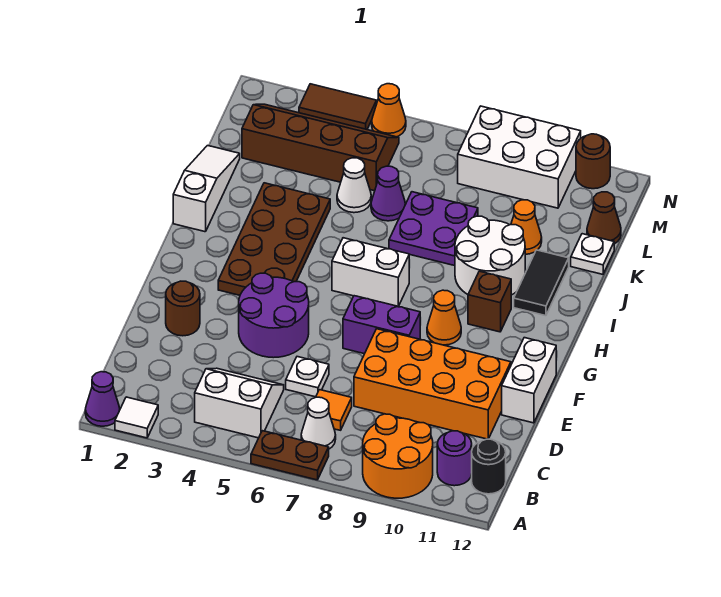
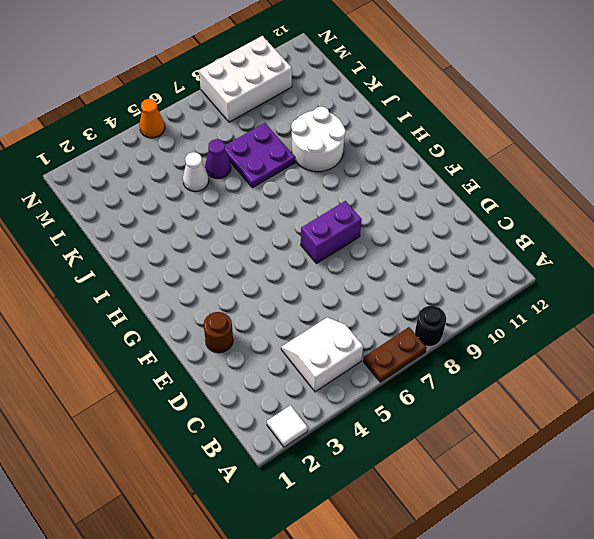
black 1x1 round brick [415,306,446,347] -> black 1x1 round brick moved to [472,439,506,494]
none -> purple 1x1 cone [85,372,120,426]
none -> orange 2x2 round brick [363,414,433,498]
none -> white 1x1 cone [301,397,336,449]
none -> purple 1x1 round brick [437,431,472,486]

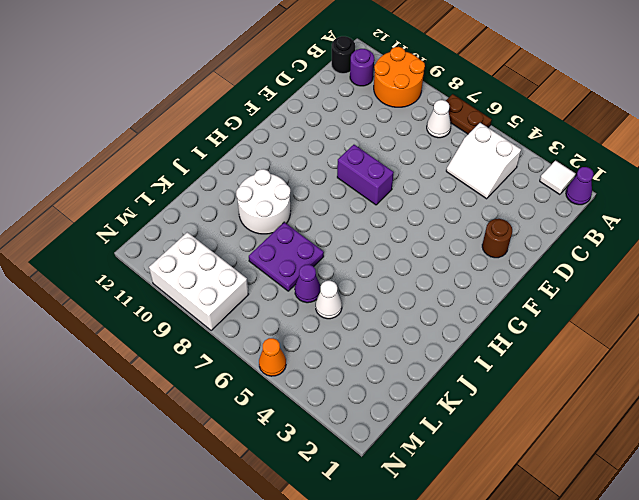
none -> orange 1x1 tile [316,390,352,430]
none -> white 1x1 plate [286,357,329,397]
none -> orange 2x4 brick [354,329,511,439]
none -> purple 2x2 round brick [239,273,309,358]

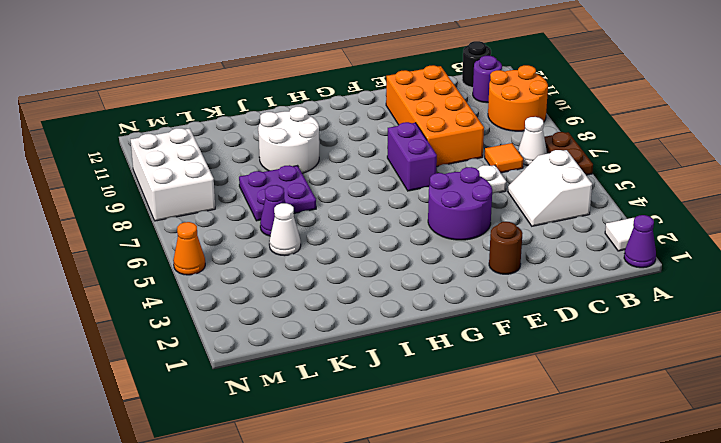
none -> white 1x2 brick [502,338,556,423]
none -> brown 2x4 plate [218,183,330,295]
none -> orange 1x1 cone [427,290,461,345]
none -> white 1x2 brick [332,238,409,306]

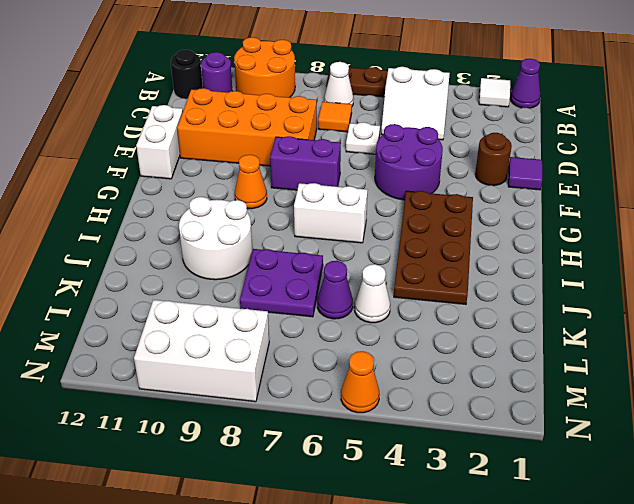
purple 1x1 tile [508,157,542,190] -> none
none -> brown 1x1 brick [468,271,511,332]
none -> white 1x3 slope [173,146,240,232]
none -> black 1x2 tile [514,250,569,316]
none -> orange 1x1 cone [511,200,542,254]

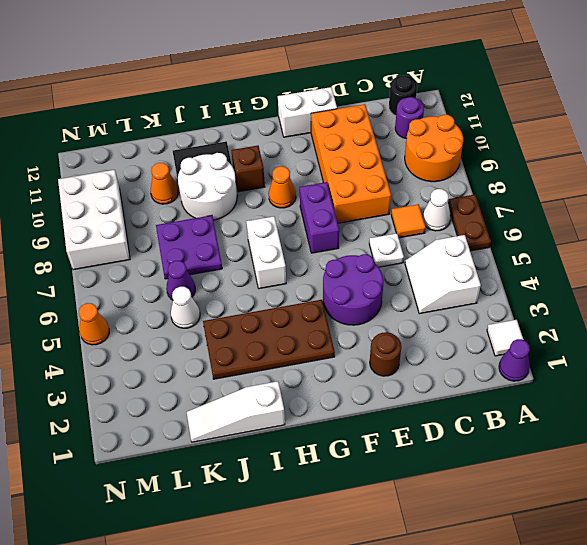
none -> white 1x1 plate [571,234,614,274]
none -> brown 2x4 slope [242,104,399,191]
none -> brown 1x1 cone [587,192,621,244]
none -> brown 1x2 tile [299,84,377,129]

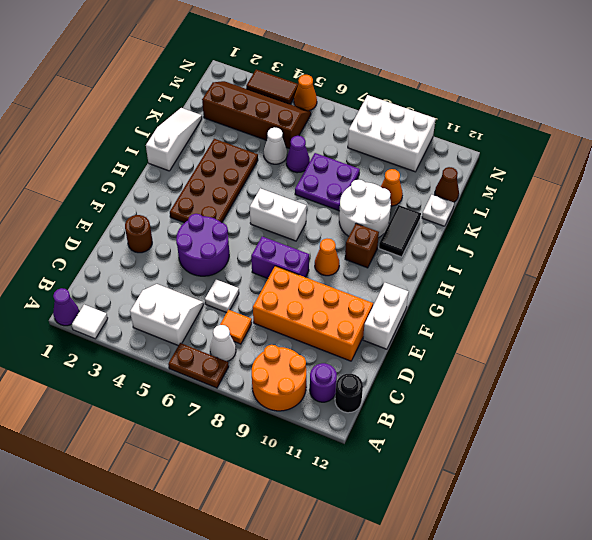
none -> brown 1x1 round brick [576,134,610,189]

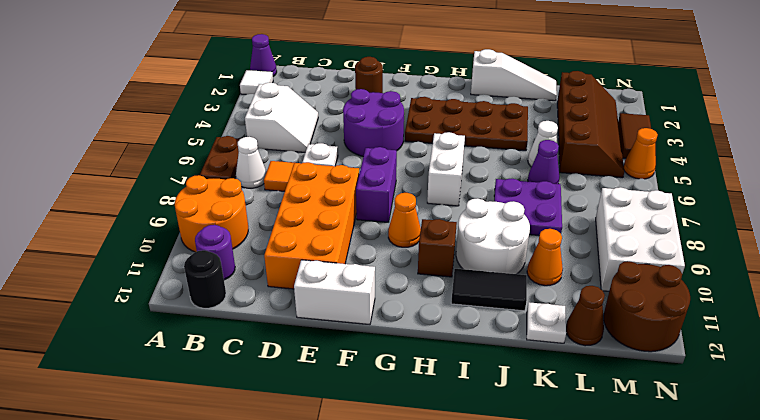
brown 2x2 round brick [604,261,690,352] -> brown 1x1 round brick [576,134,610,189]

